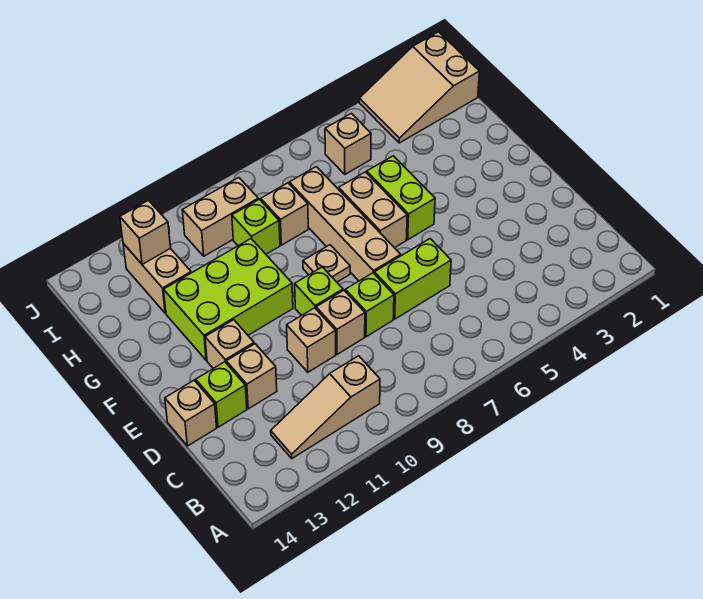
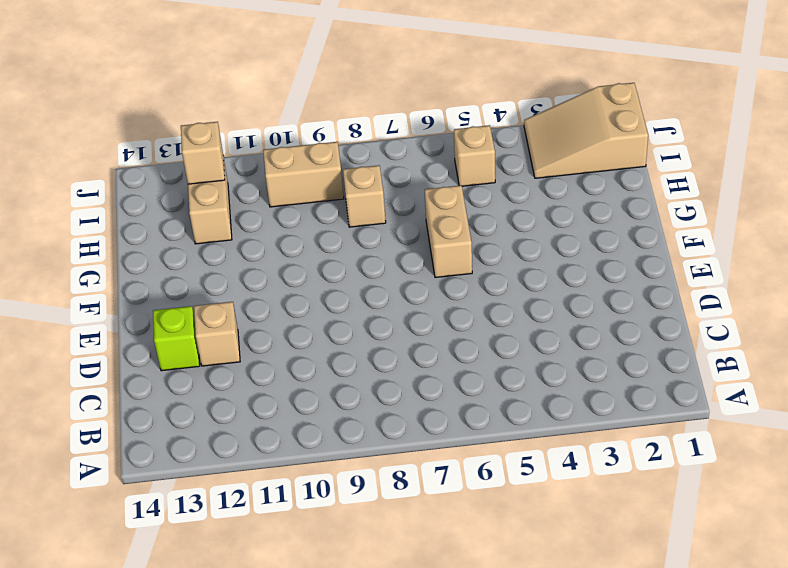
none -> tan 1x3 slope [271,356,380,458]
none -> lime 1x2 brick [374,239,451,319]
none -> lime 1x1 brick [345,273,394,337]

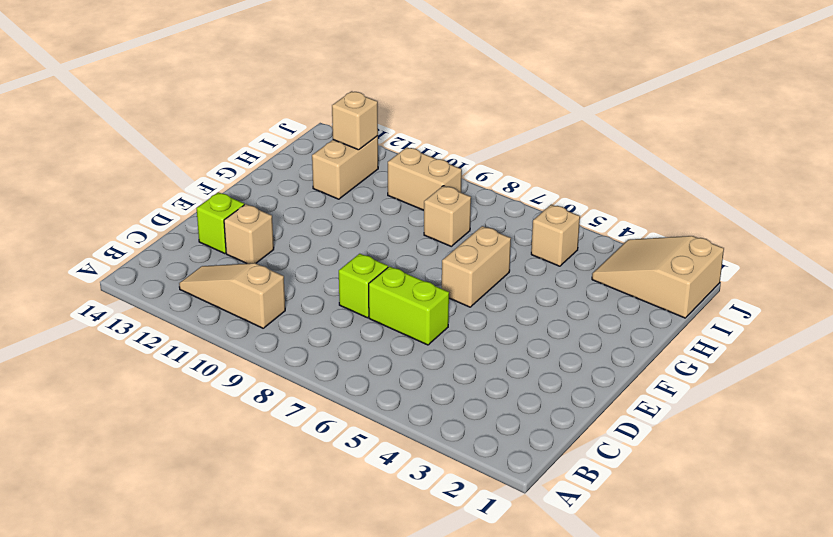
none -> tan 1x1 brick [316,290,365,354]
none -> tan 1x1 brick [287,308,336,372]
none -> tan 1x1 brick [165,380,217,446]

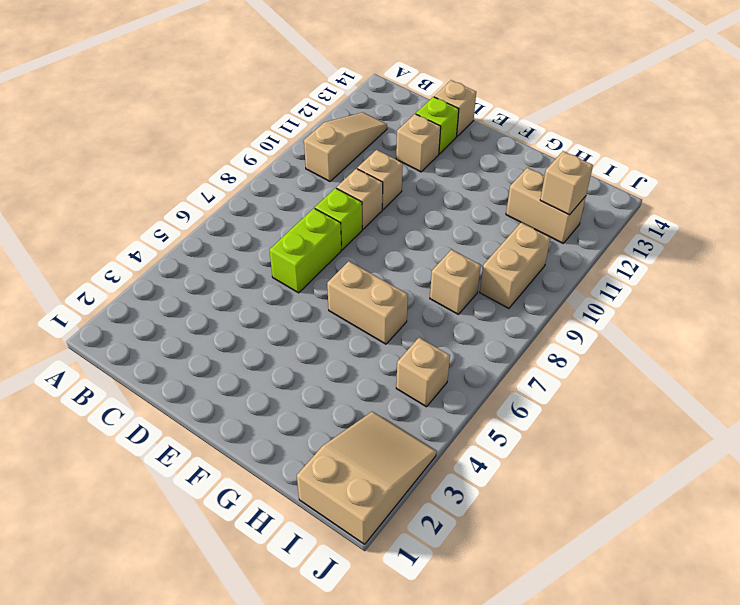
none -> tan 1x4 brick [289,167,401,281]
none -> lime 1x1 brick [295,267,343,316]
none -> tan 1x1 brick [205,320,254,369]

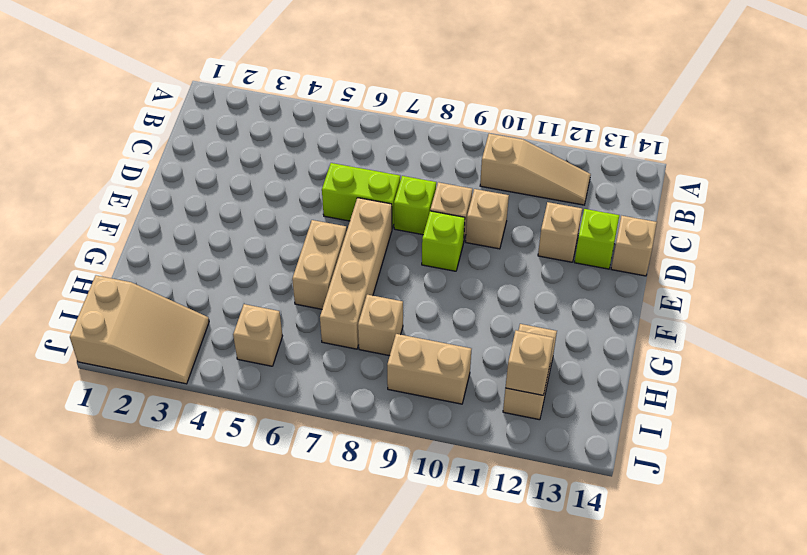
none -> tan 1x1 brick [205,320,254,369]
none -> lime 1x2 brick [367,156,435,240]
none -> tan 1x1 plate [303,245,350,282]

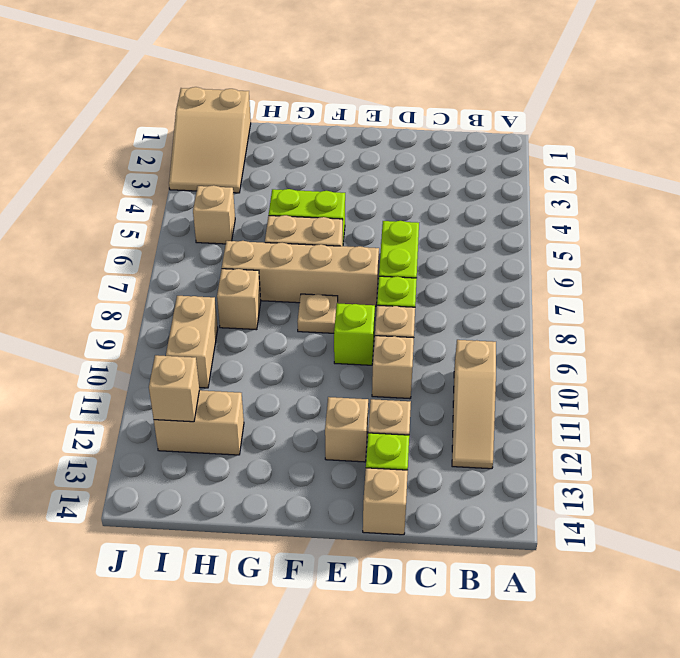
none -> lime 2x3 brick [164,239,293,360]
none -> lime 1x1 brick [232,199,280,254]

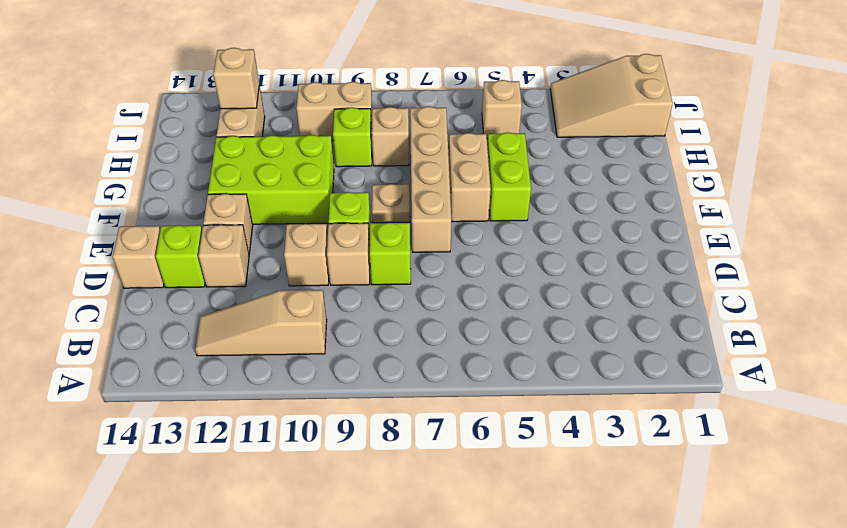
none -> lime 1x2 brick [374,239,451,319]

